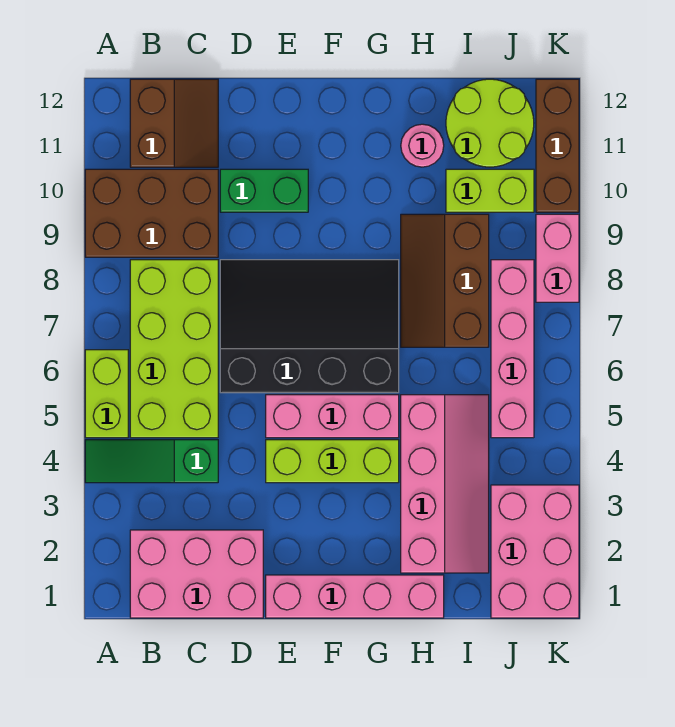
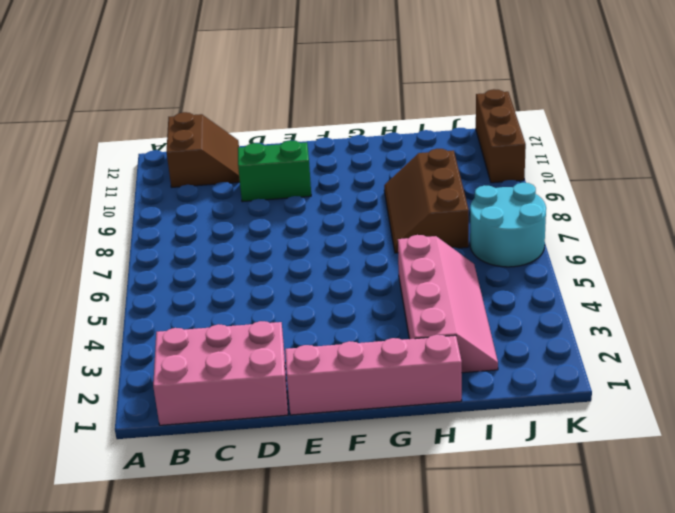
cyan 2x2 round brick [470,183,546,267] -> pink 1x4 brick [491,260,534,438]
none -> green 1x3 slope [85,440,218,483]
none -> lime 1x2 brick [85,350,128,438]
none -> brown 2x3 brick [85,169,218,257]

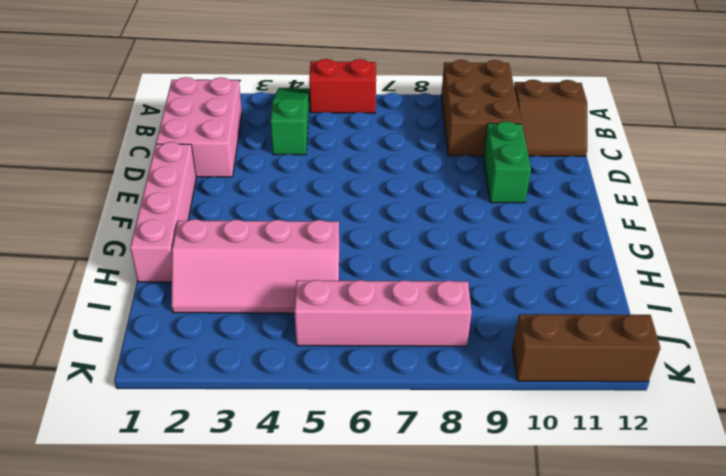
red 1x2 brick [309,59,376,113] -> lime 1x2 brick [85,350,128,438]
none -> lime 2x4 brick [130,260,218,438]
none -> black 3x4 slope [220,260,399,393]
none -> lime 1x3 brick [266,440,399,483]

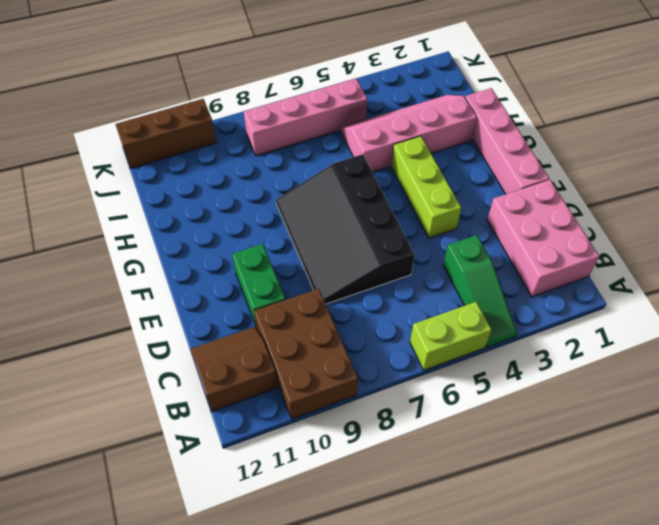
none -> lime 2x4 brick [130,260,218,438]
none -> pink 1x3 brick [266,395,399,438]
none -> brown 2x3 slope [401,214,489,347]

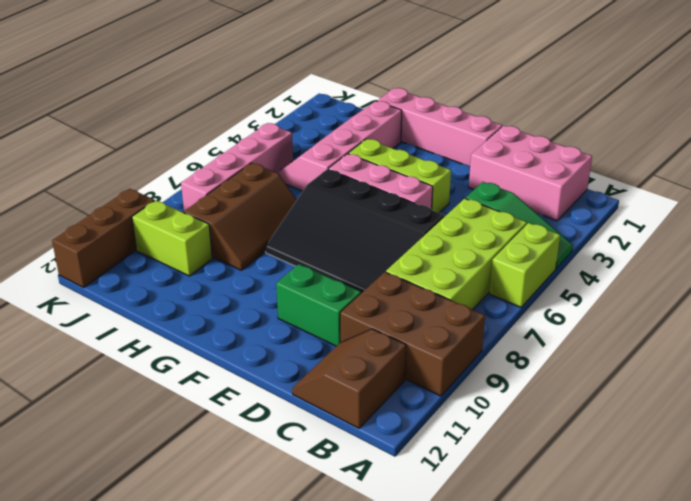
none -> pink 1x1 round brick [401,124,444,167]
none -> lime 2x2 round brick [446,79,534,167]
none -> pink 2x3 brick [491,485,579,618]

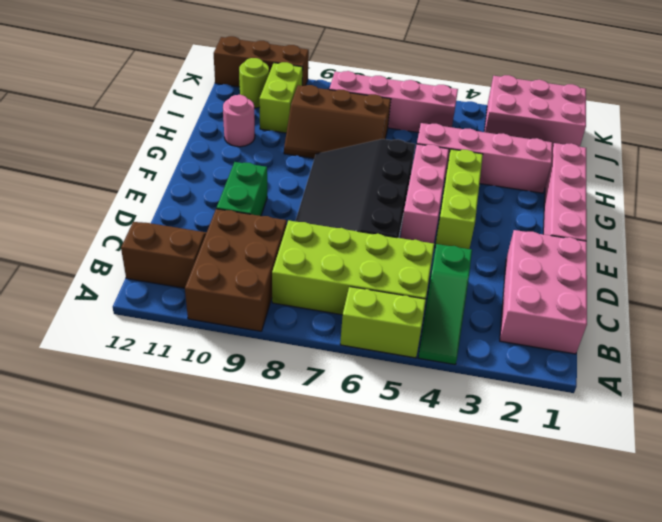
lime 1x1 round brick [239,58,269,108] -> lime 2x2 round brick [446,79,534,167]
none -> pink 1x2 brick [536,214,579,302]

